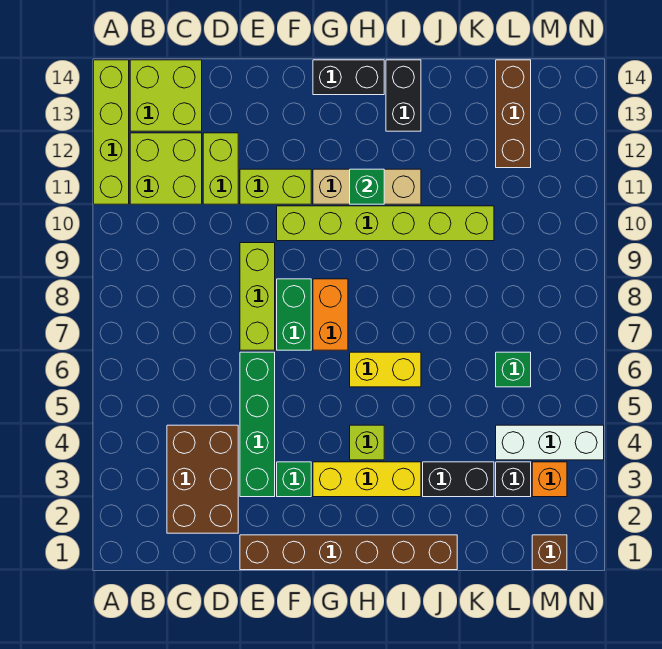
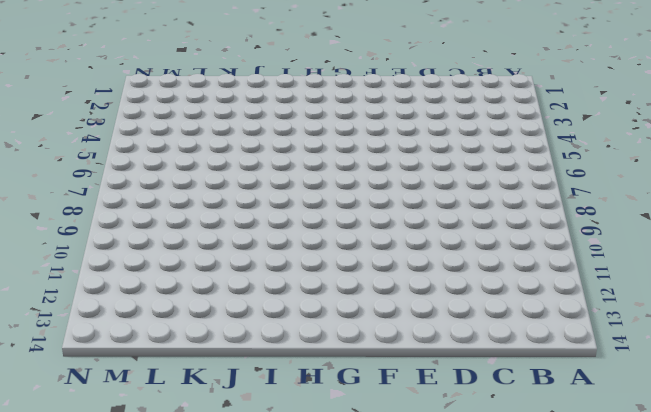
none -> lime 1x4 brick [94,60,129,204]
none -> lime 2x2 brick [130,133,202,204]
none -> lime 2x2 brick [130,60,202,131]

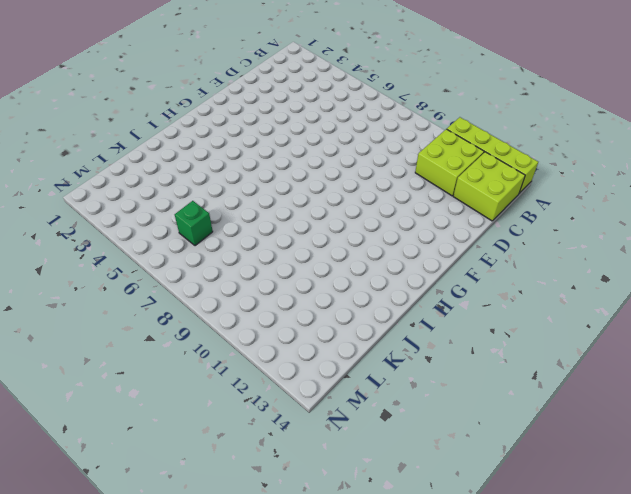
none -> brown 2x3 brick [167,425,238,533]
none -> lime 1x2 brick [203,133,238,204]
none -> brown 1x6 brick [240,535,457,570]

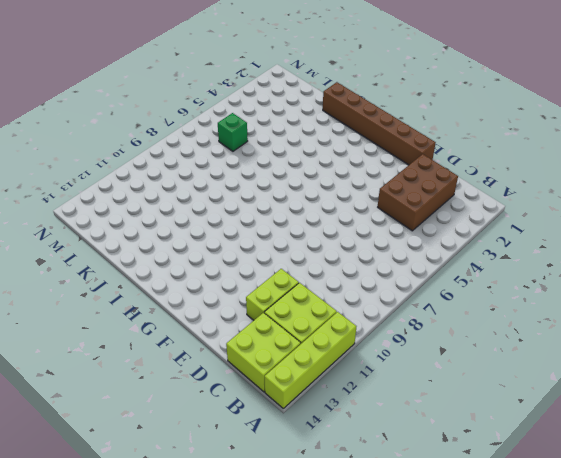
none -> green 1x4 brick [240,352,275,497]
none -> lime 1x3 brick [240,243,275,350]
none -> lime 1x2 brick [240,169,311,204]

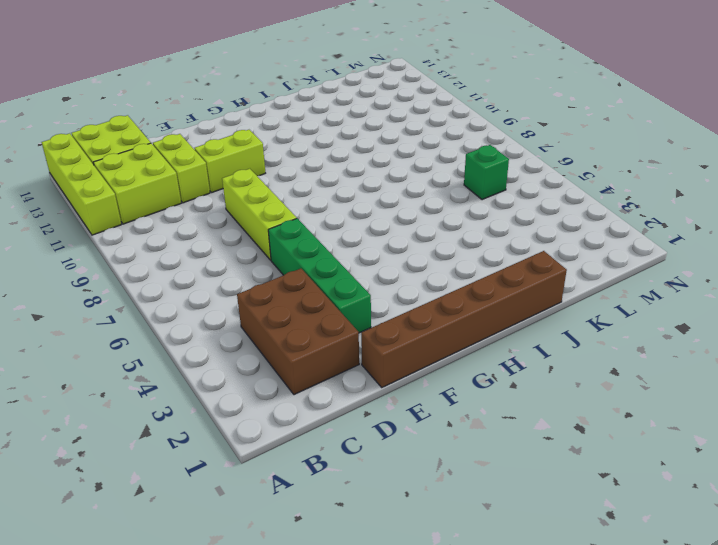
none -> green 1x1 brick [277,462,311,497]
none -> green 1x2 brick [277,279,311,350]
none -> lime 1x6 brick [277,206,494,241]

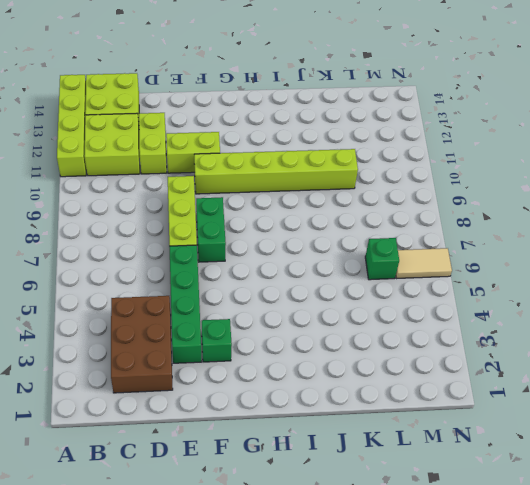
tan 1x2 tile [396,248,452,279] -> none
none -> brown 1x6 brick [240,535,457,570]
none -> yellow 1x3 brick [313,462,421,497]
none -> orange 1x2 brick [313,279,348,350]

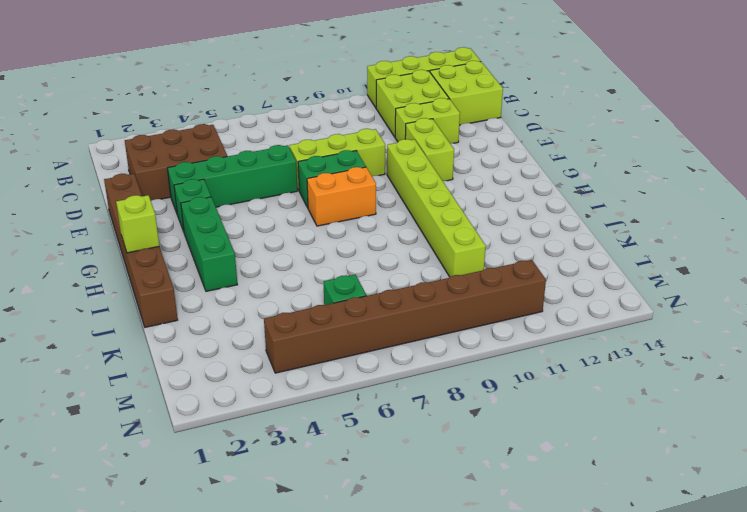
green 1x3 brick [181,197,237,291] -> yellow 1x3 brick [313,462,421,497]
lime 1x1 brick [116,195,159,253] -> lime 1x1 brick moved to [350,425,384,460]
brown 1x8 brick [264,260,546,373] -> white 1x3 brick [496,425,604,460]
none -> tan 1x3 brick [313,169,421,204]
none -> black 1x2 brick [313,60,384,95]
none -> yellow 1x2 brick [350,352,421,387]

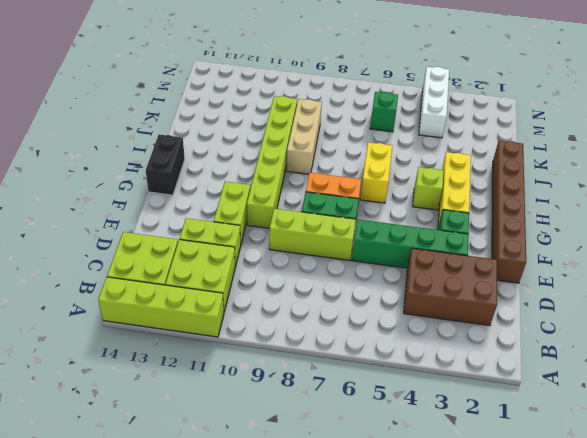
tan 1x3 brick [286,99,322,174] -> tan 1x3 brick moved to [313,169,421,204]
none -> black 1x2 brick [386,60,421,131]
none -> black 1x2 brick [423,462,494,497]
none -> black 1x1 brick [496,462,531,497]

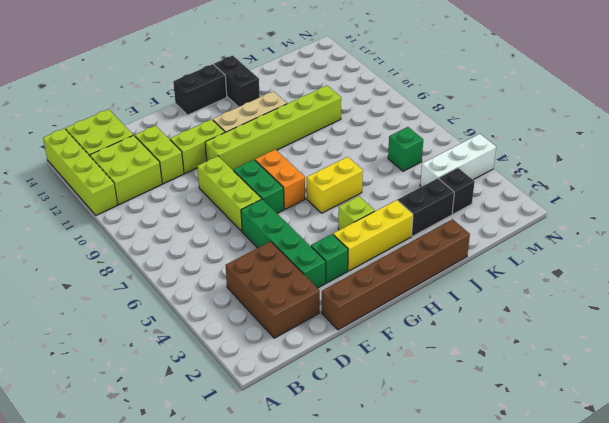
none -> brown 1x3 brick [496,60,531,168]
none -> brown 1x1 brick [532,535,567,570]
none -> orange 1x1 brick [532,462,567,497]

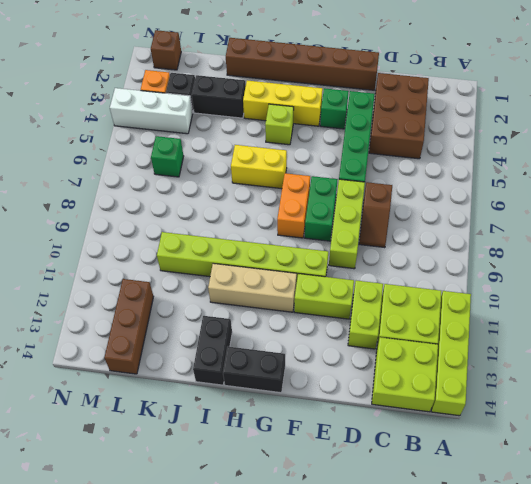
brown 1x2 slope [359,182,392,248] -> none
none -> green 1x1 brick [350,169,384,204]

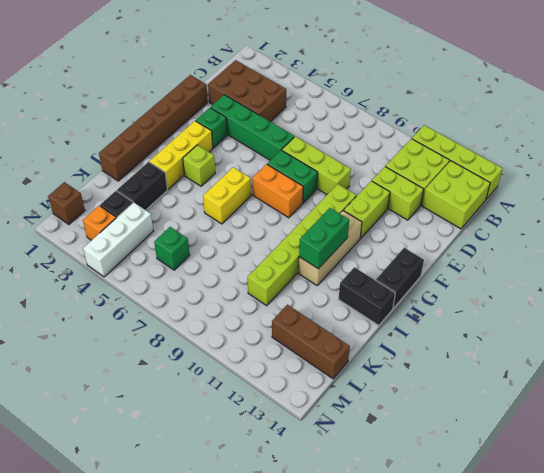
green 1x2 brick [299,208,349,269] -> green 1x1 brick [350,169,384,204]

